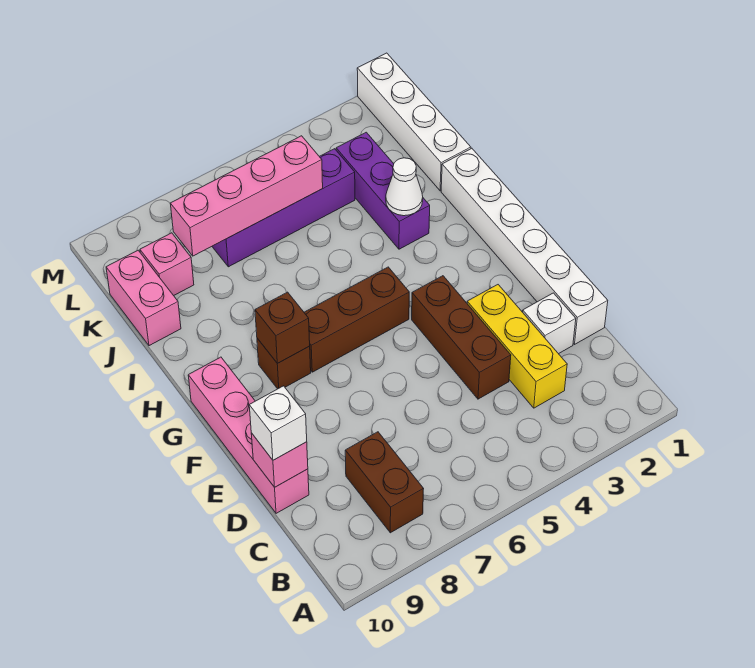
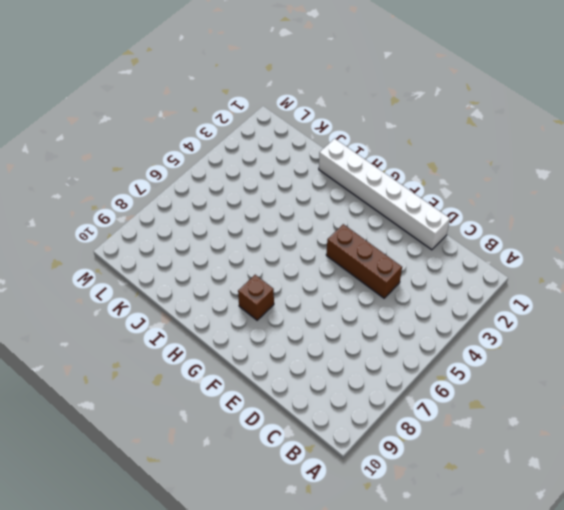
none -> brown 1x2 brick [345,432,423,533]
none -> yellow 1x3 brick [467,285,567,408]
none -> white 1x1 brick [523,293,576,354]

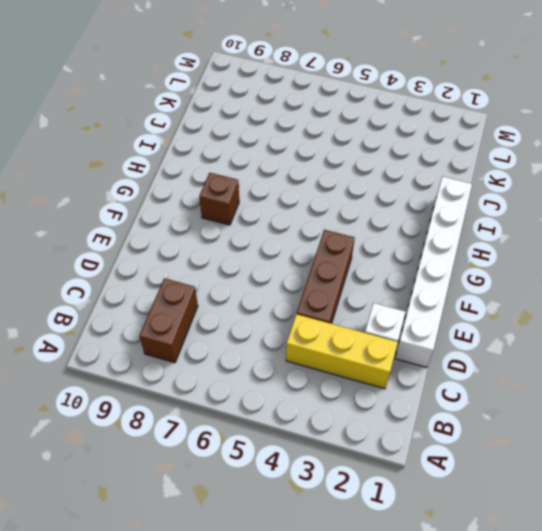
yellow 1x3 brick [286,314,398,389] -> yellow 1x3 brick turned to [467,285,567,408]
none -> pink 1x4 brick [188,357,309,513]
none -> brown 1x3 brick [304,267,409,372]
none -> purple 1x3 brick [336,132,430,249]

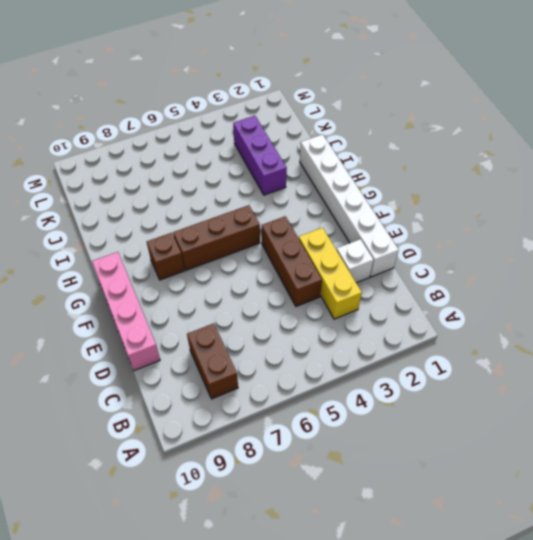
none -> white 1x4 brick [357,53,471,191]
none -> pink 1x2 brick [106,250,181,346]
none -> purple 1x4 brick [212,149,355,267]

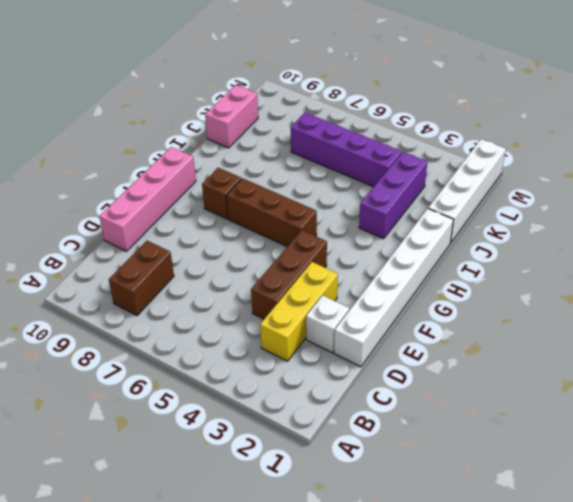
none -> pink 1x1 brick [140,233,194,296]
none -> pink 1x1 brick [251,433,308,487]
none -> brown 1x1 brick [255,292,310,364]

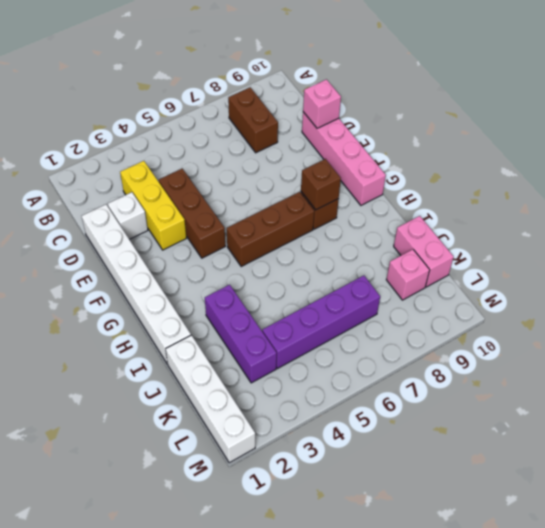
none -> white 1x1 cone [386,158,423,216]
none -> pink 1x4 brick [170,136,323,256]
none -> white 1x1 brick [249,386,307,460]

